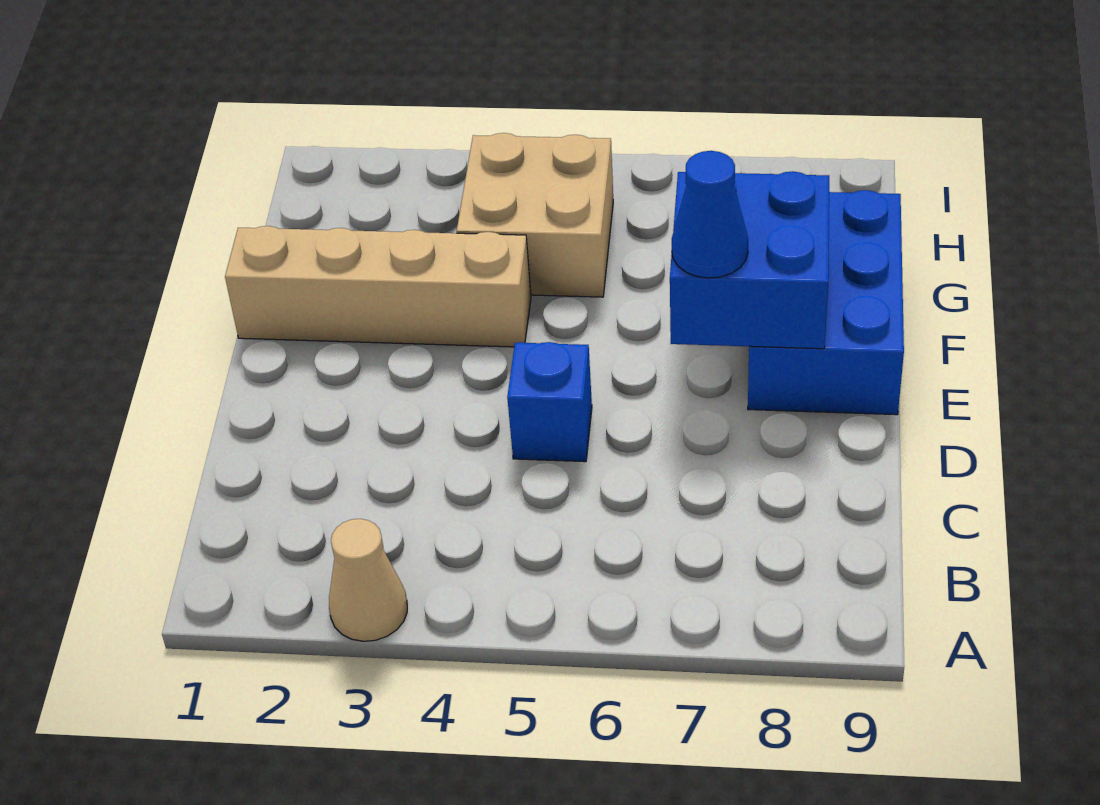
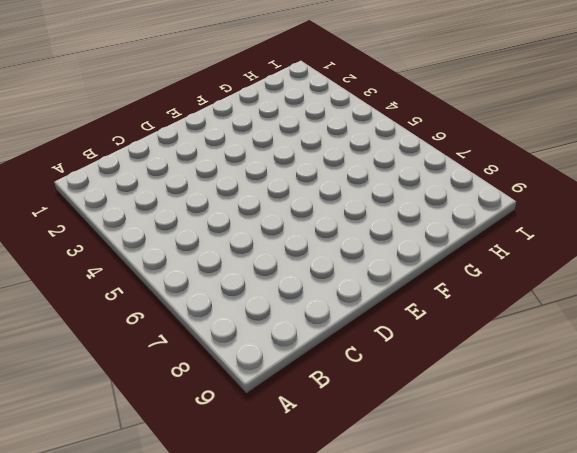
none -> tan 1x1 cone [329,519,407,641]
none -> blue 1x1 brick [507,342,592,462]

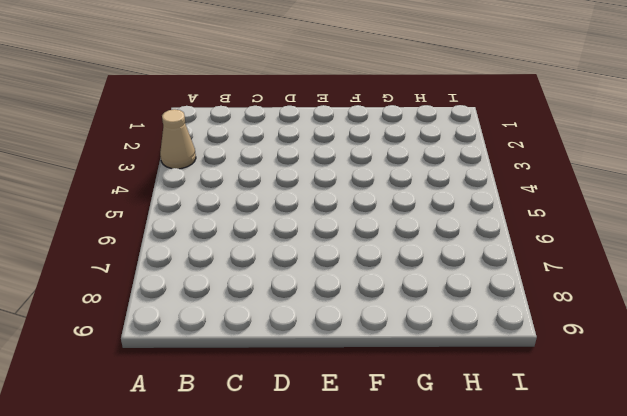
none -> blue 1x1 brick [507,342,592,462]
none -> blue 2x3 brick [748,190,904,415]

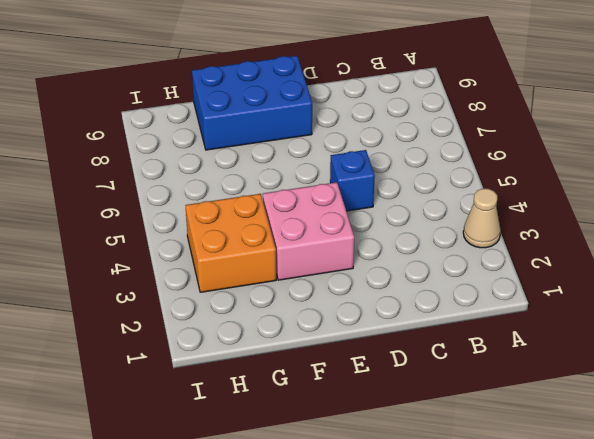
pink 2x2 brick [263,182,354,280] -> tan 1x4 brick [225,226,531,347]
orange 2x2 brick [185,194,276,292] -> tan 2x2 brick [457,133,613,297]
none -> blue 2x2 brick [670,171,829,349]
none -> blue 1x1 cone [672,151,748,278]

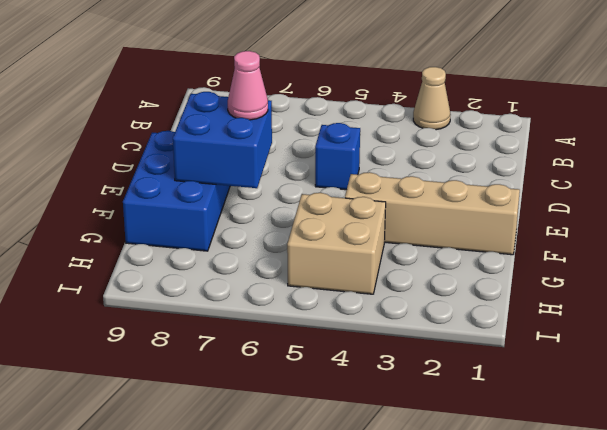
pink 1x1 cone [228,51,268,120] -> blue 1x1 cone [672,151,748,278]

